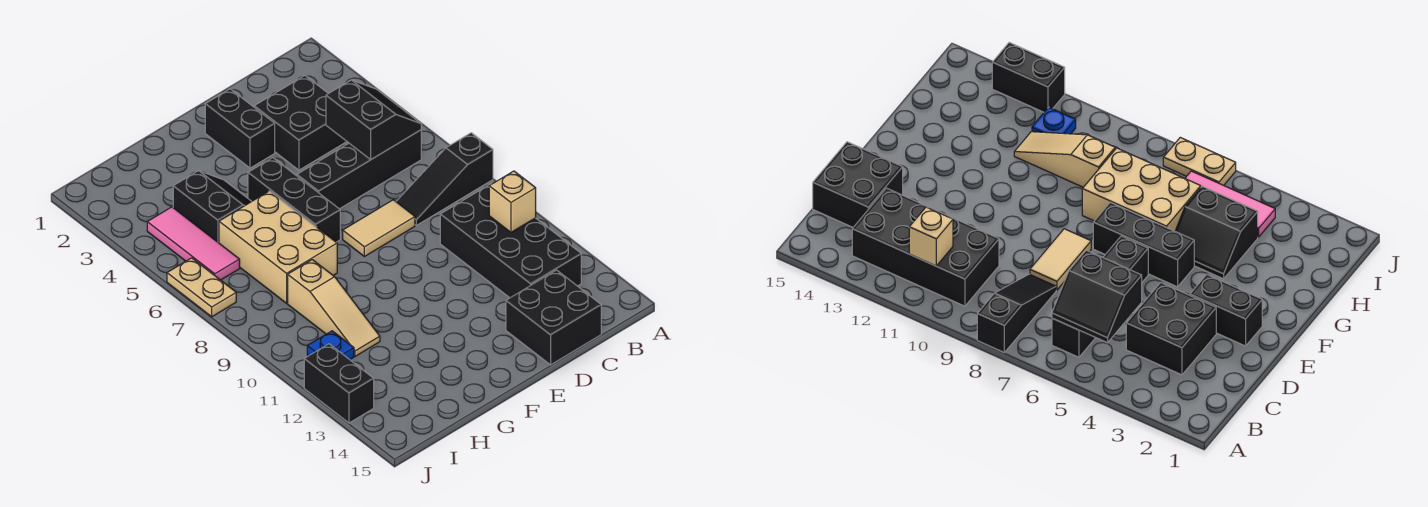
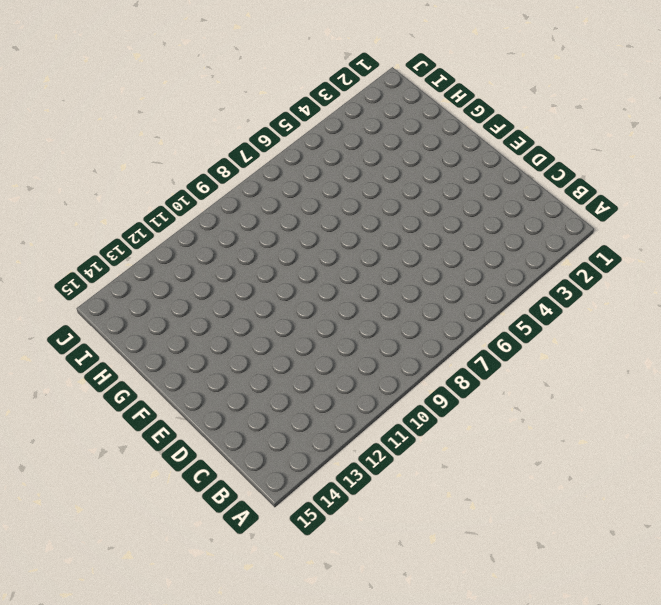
none -> black 1x3 slope [396,133,493,225]
none -> black 1x4 brick [297,130,421,209]
none -> black 2x4 brick [440,184,581,298]

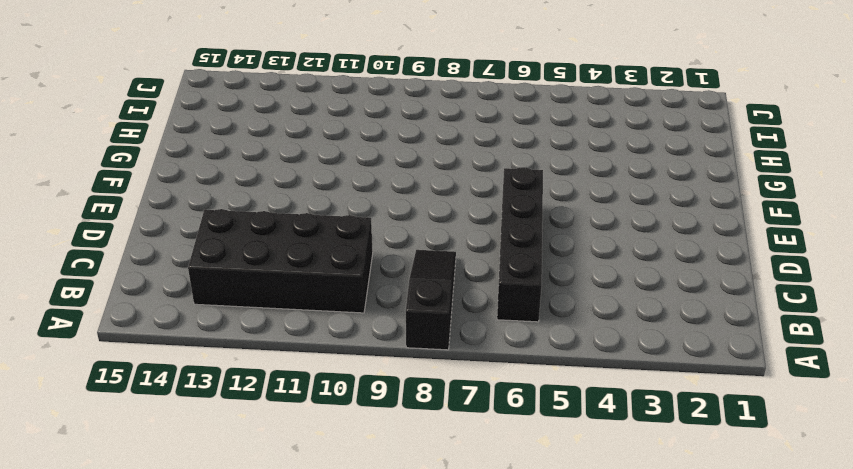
none -> black 2x2 brick [254,76,347,170]
none -> black 2x2 brick [506,270,601,365]
none -> tan 1x2 tile [343,200,415,257]

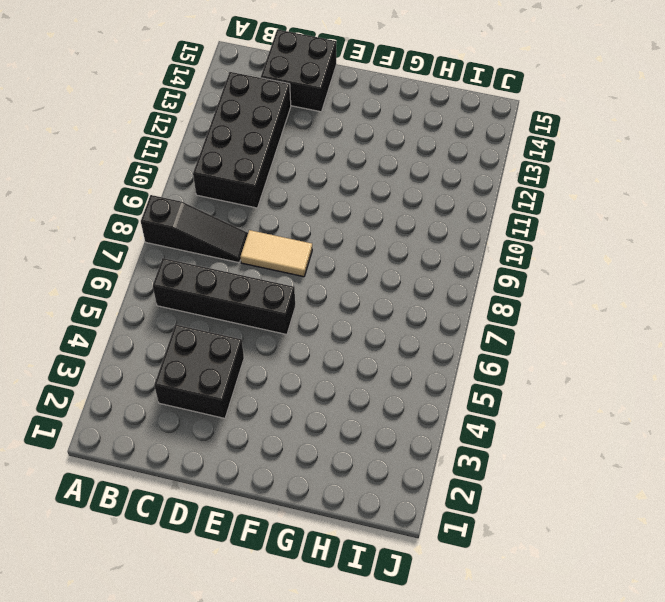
none -> black 1x2 brick [205,89,275,168]
none -> black 1x3 brick [248,158,340,242]
none -> black 2x2 slope [173,171,252,243]

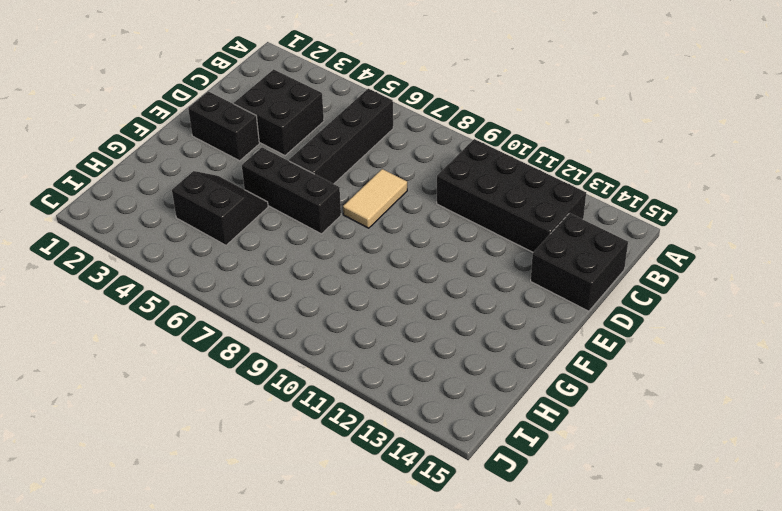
none -> black 1x3 slope [396,133,493,225]
none -> tan 2x3 brick [219,191,337,303]
none -> tan 1x3 slope [288,260,380,356]

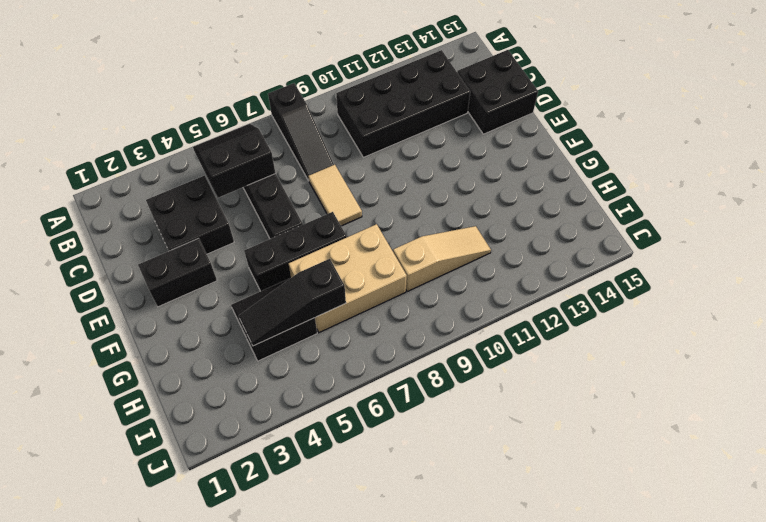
black 1x3 slope [239,259,346,346] -> none
none -> pink 1x3 tile [147,207,240,280]
none -> blue 1x1 plate [307,331,354,360]
none -> tan 1x2 plate [167,258,236,317]

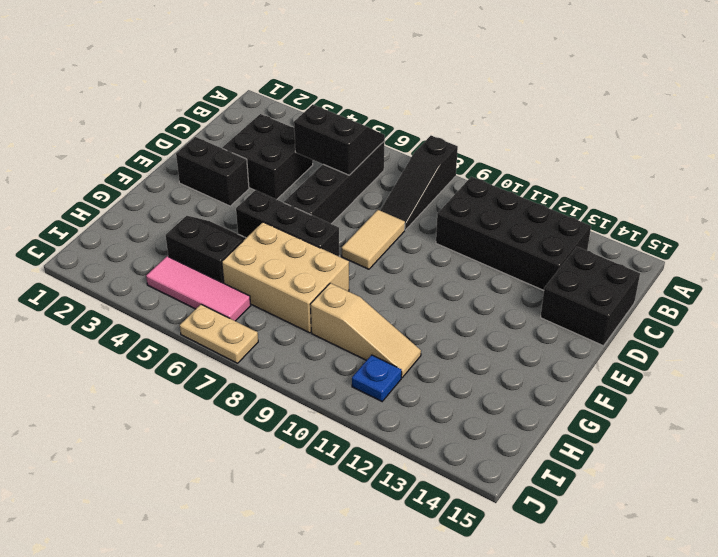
none -> black 1x2 brick [304,344,374,423]
none -> tan 1x1 brick [489,171,536,232]

